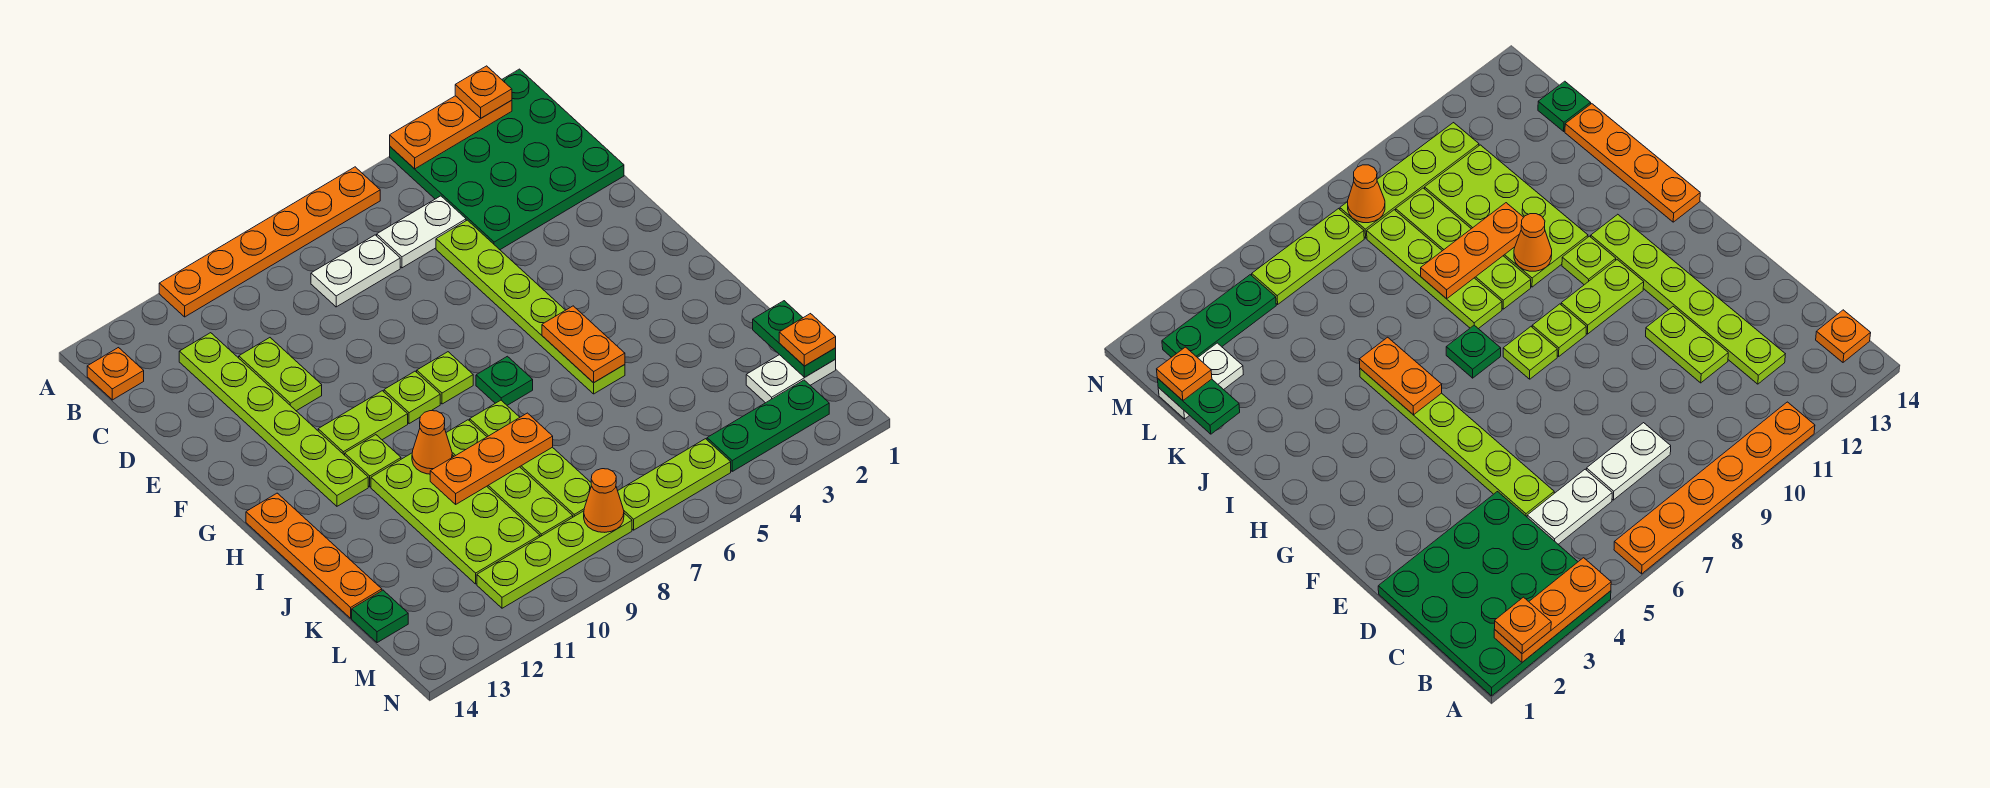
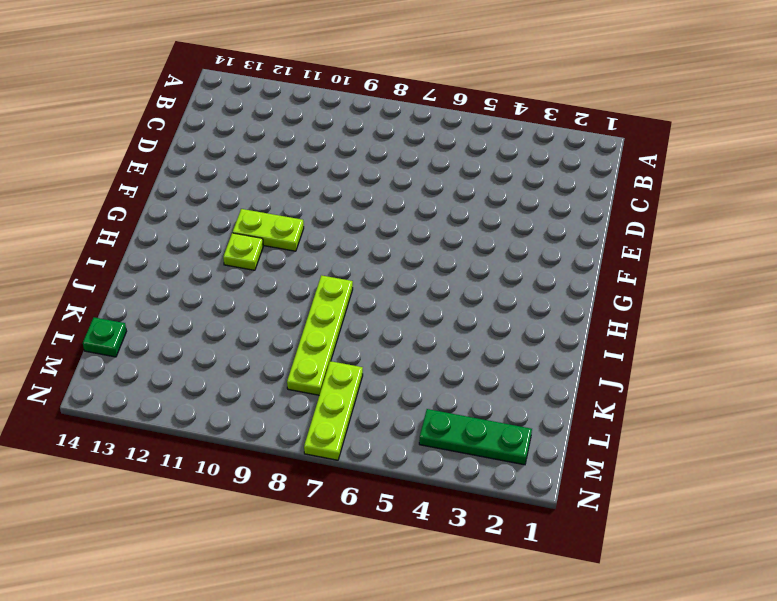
lime 1x3 plate [304,361,363,460] -> lime 1x3 plate turned to [618,439,731,530]
none -> green 4x4 plate [390,69,624,250]
none -> orange 1x6 plate [159,167,380,317]
none -> orange 1x1 plate [87,348,144,400]
none -> white 1x2 plate [377,196,466,268]

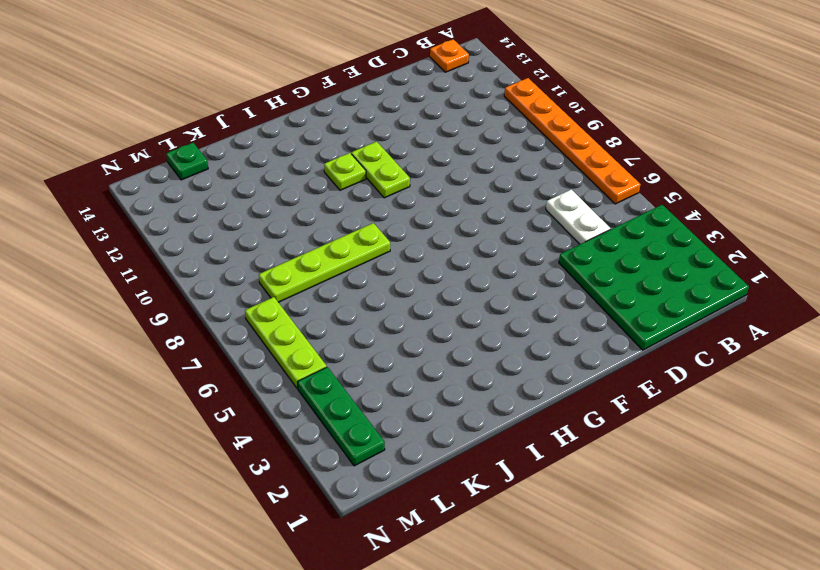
none -> white 1x2 plate [311,235,400,307]
none -> lime 1x6 plate [179,333,368,506]
none -> lime 1x6 plate [436,220,625,394]
none -> lime 1x2 plate [239,338,322,411]

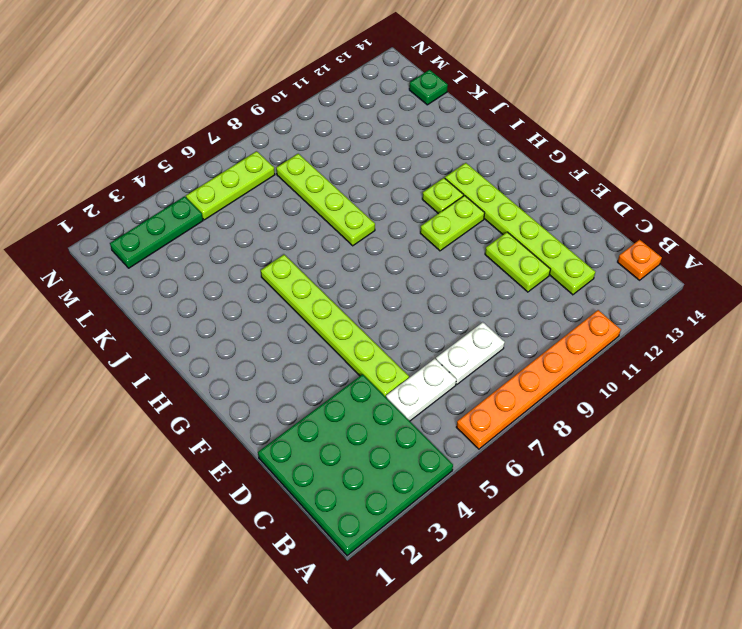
none -> lime 1x1 plate [417,352,473,404]
none -> lime 1x1 plate [384,371,440,424]
none -> green 1x1 plate [476,356,533,405]
none -> orange 1x4 plate [246,493,382,618]

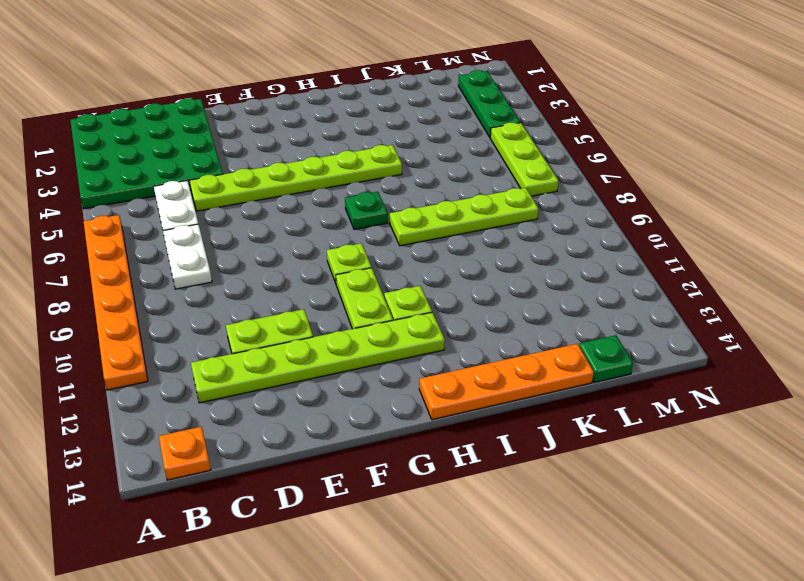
none -> lime 1x1 plate [417,352,473,404]
none -> lime 1x4 plate [446,420,573,537]
none -> lime 2x4 plate [371,453,540,584]
none -> white 1x2 plate [746,355,836,403]

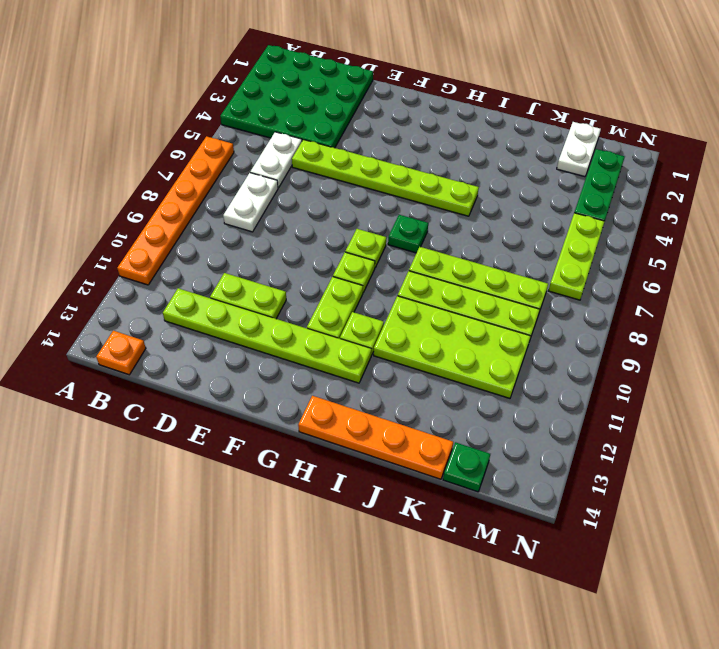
none -> lime 1x4 plate [477,511,632,608]
none -> orange 1x3 plate [390,96,512,169]
none -> orange 1x2 plate [542,306,625,383]
none -> orange 1x1 cone [412,411,452,474]

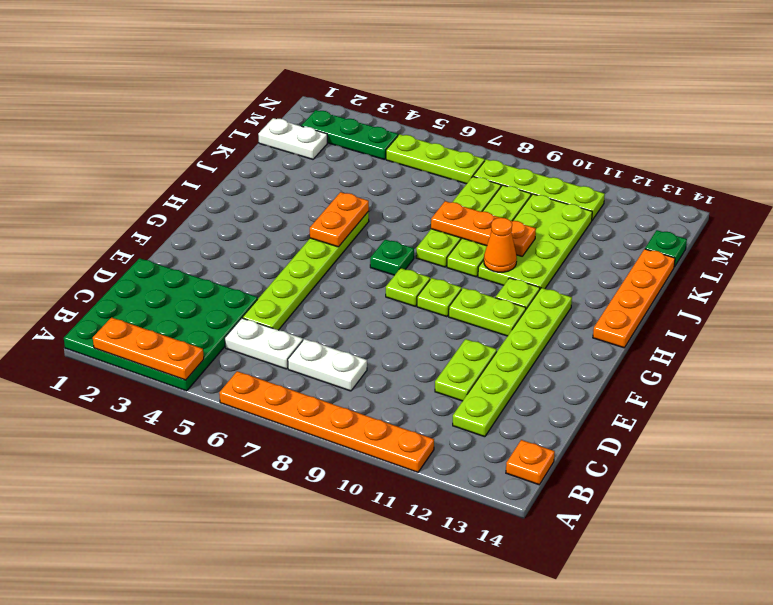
none -> green 1x2 plate [753,301,836,377]
none -> orange 1x1 cone [584,469,624,532]
none -> orange 1x1 plate [455,66,512,118]
none -> orange 1x1 plate [779,314,836,366]

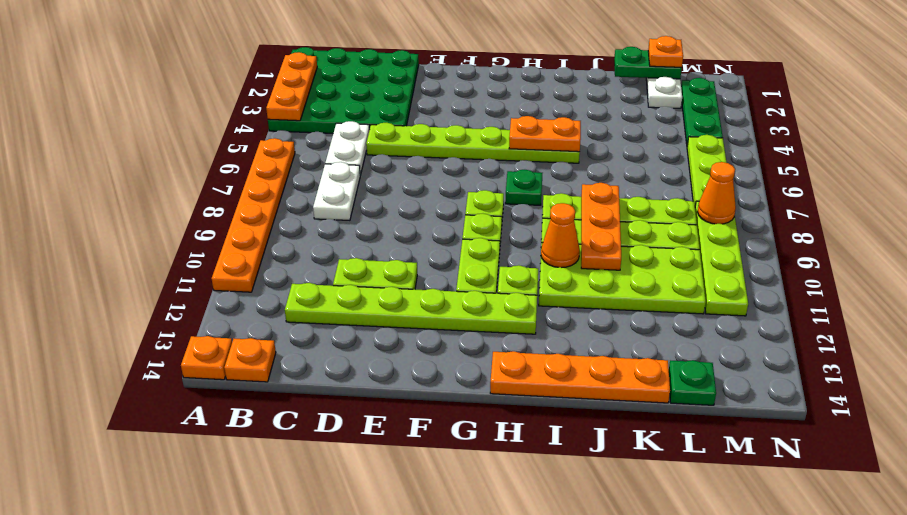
orange 1x1 plate [181,336,232,380] -> orange 1x1 plate moved to [455,66,512,118]

